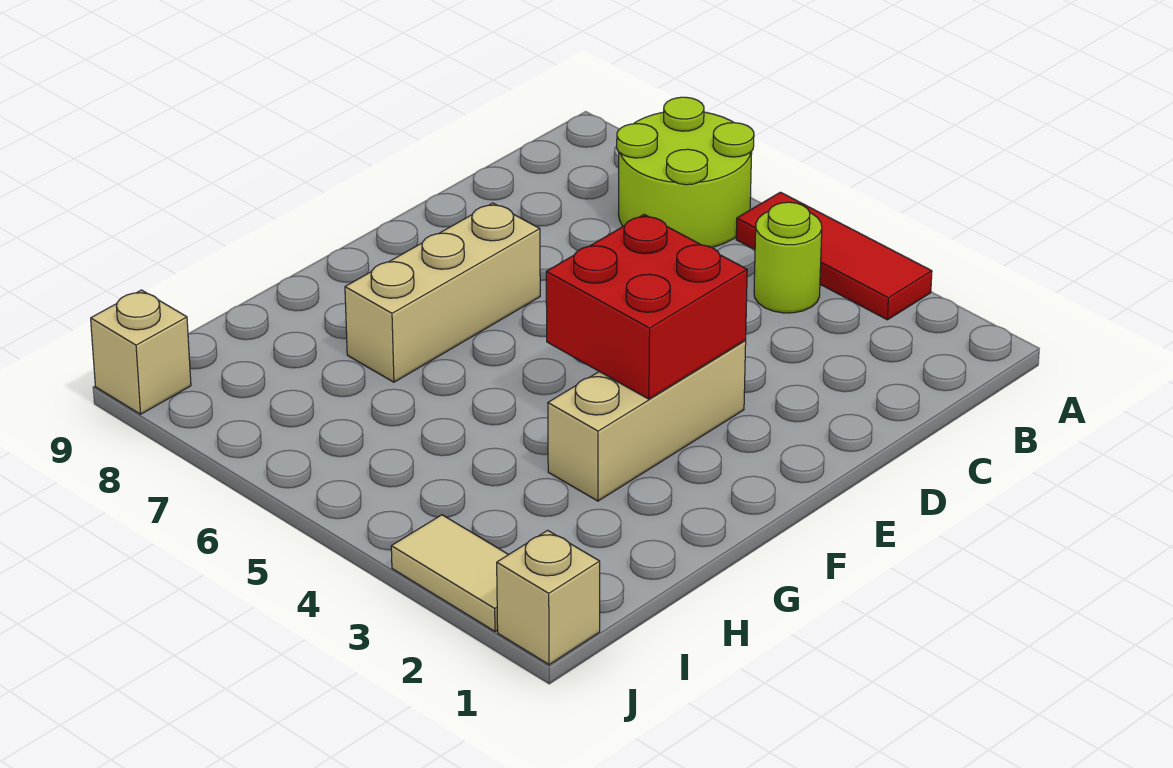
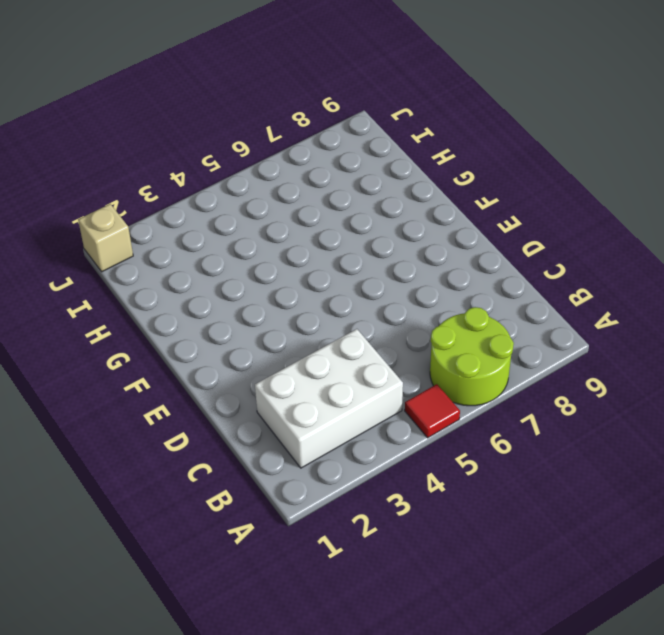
red 1x1 tile [405,384,460,438] -> red 1x3 tile [736,192,932,320]
white 2x3 brick [255,329,403,468] -> lime 1x1 round brick [754,202,822,313]
none -> tan 1x3 brick [548,341,746,501]
none -> tan 1x3 brick [345,203,540,382]

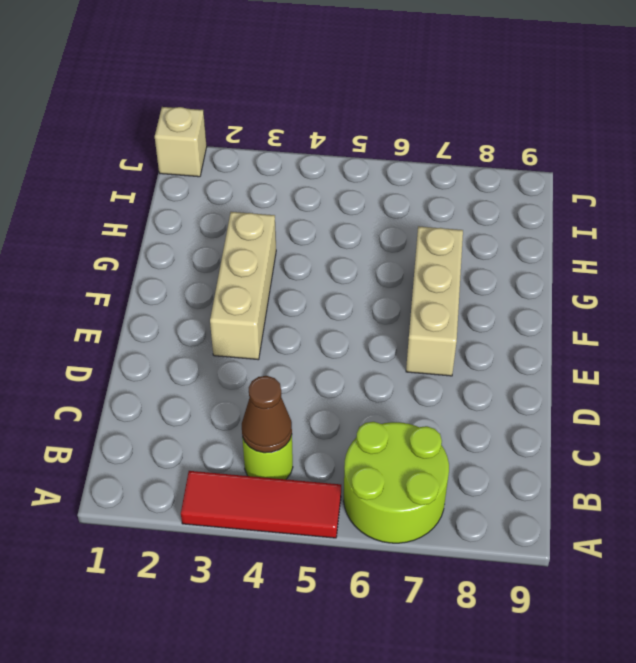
brown 1x1 cone [242,376,292,453] -> none
none -> tan 1x2 tile [391,515,508,631]
none -> tan 1x1 brick [91,290,191,414]

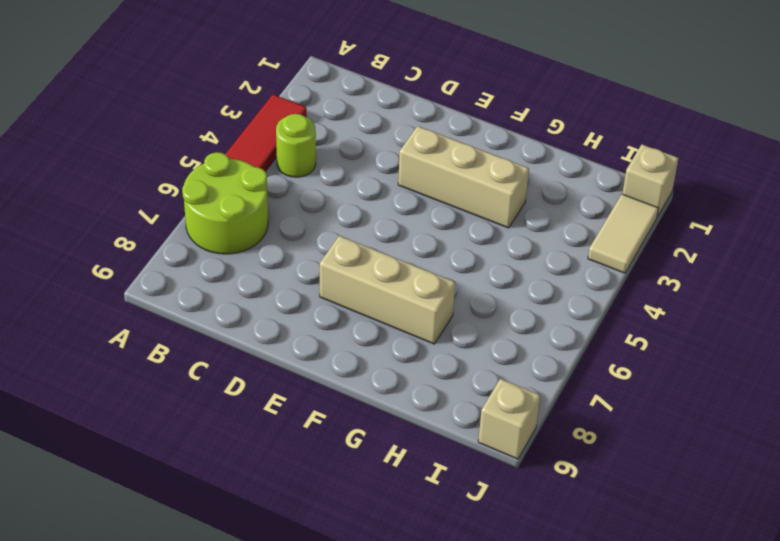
none -> red 2x2 brick [546,215,747,399]

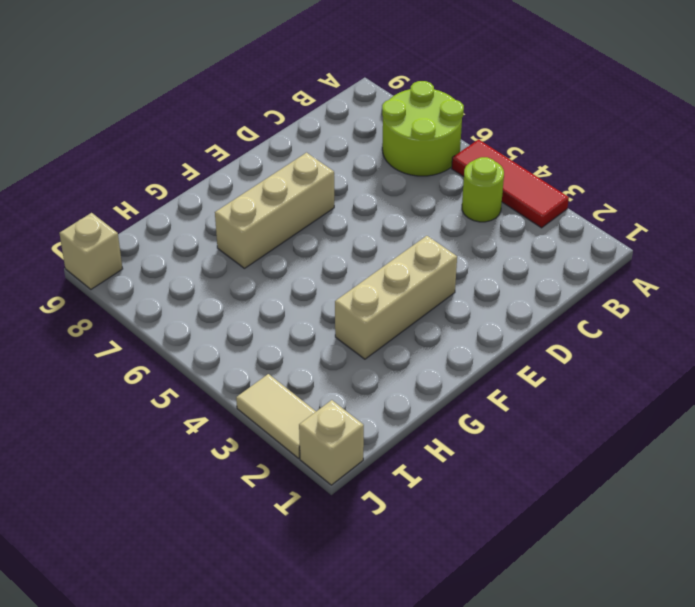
none -> red 2x2 brick [546,215,747,399]

